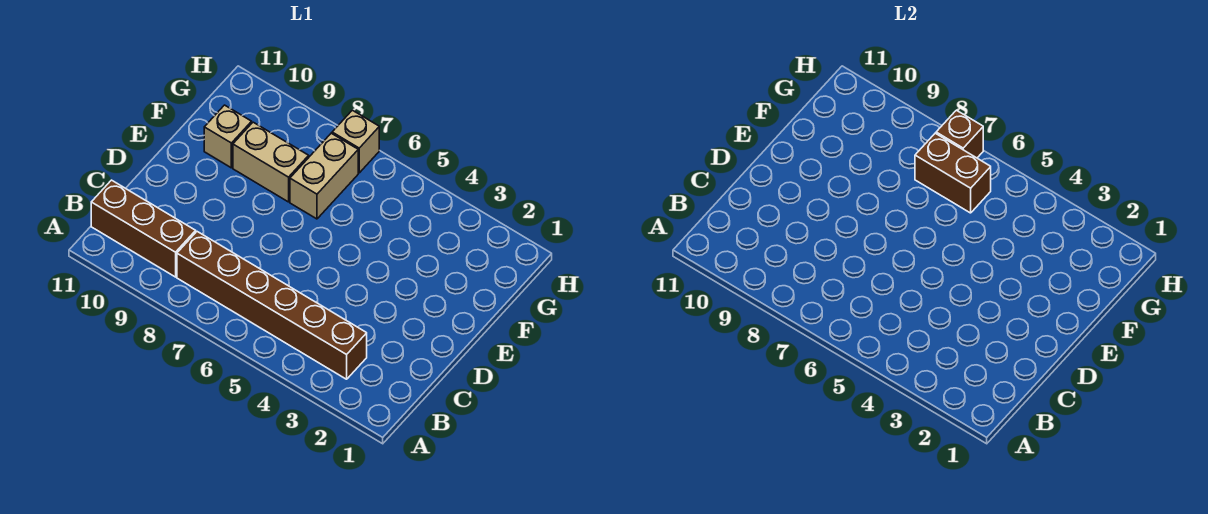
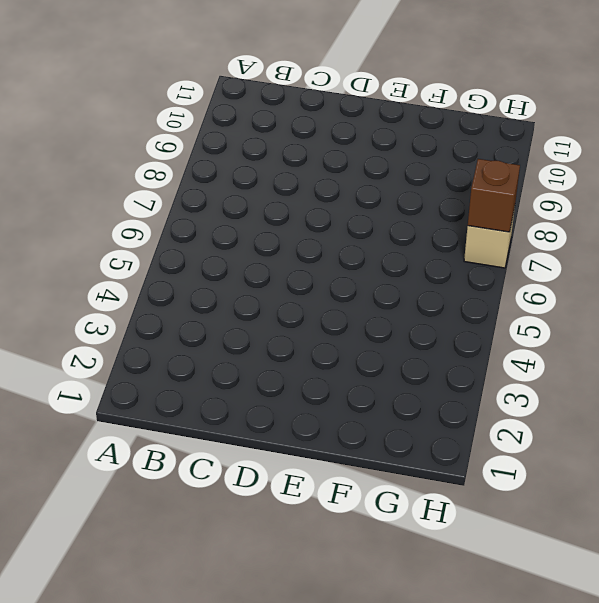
none -> brown 1x6 brick [177,232,367,379]
none -> brown 1x3 brick [91,180,196,277]

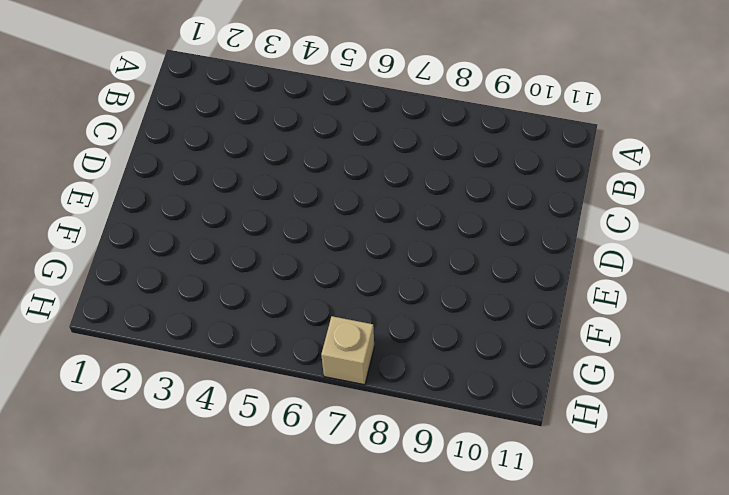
none -> brown 1x6 brick [177,232,367,379]
none -> brown 1x3 brick [91,180,196,277]

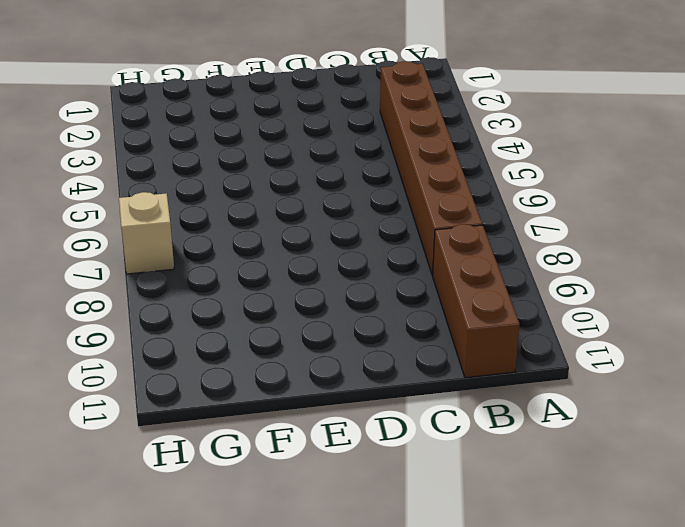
none -> tan 1x2 brick [290,133,358,219]
none -> tan 1x2 brick [233,122,309,202]

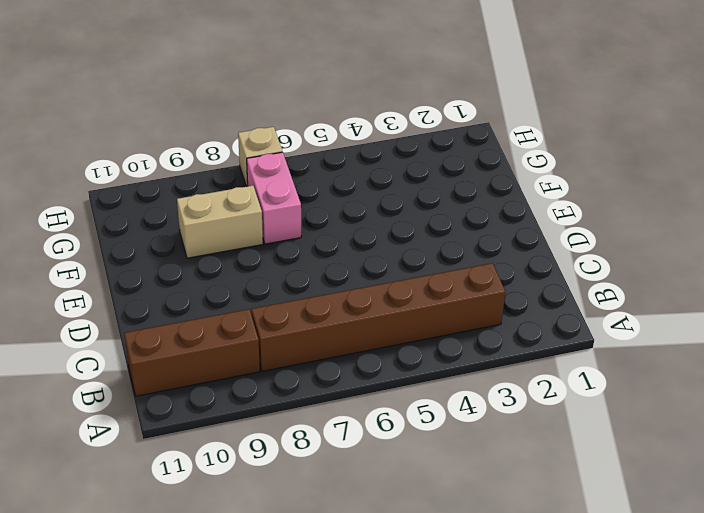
pink 1x2 brick [247,152,301,244] -> tan 1x2 brick [290,133,358,219]
none -> tan 1x1 brick [204,105,252,168]
none -> brown 1x2 brick [915,133,991,213]

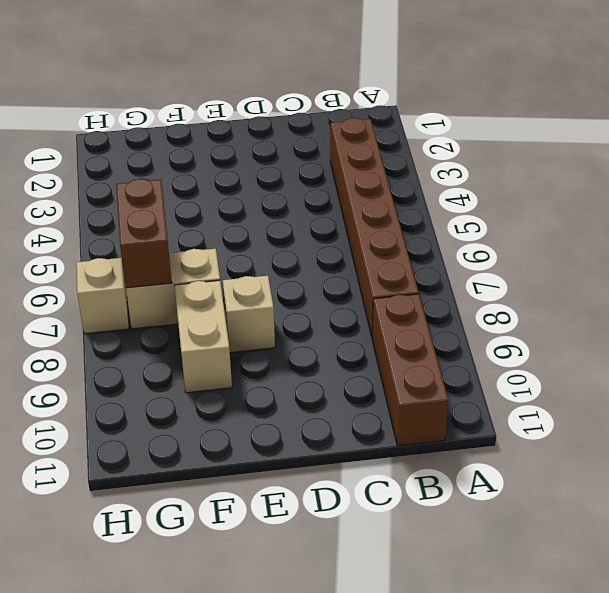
tan 1x1 brick [223,276,275,353] -> tan 1x1 brick moved to [204,105,252,168]
none -> brown 1x1 brick [936,110,983,158]

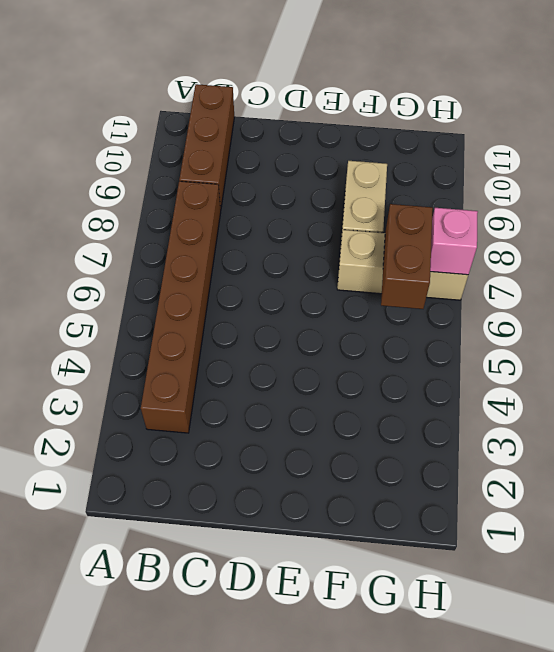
pink 1x1 brick [430,208,478,275] -> brown 1x1 brick [936,110,983,158]
none -> tan 1x1 brick [204,105,252,168]

